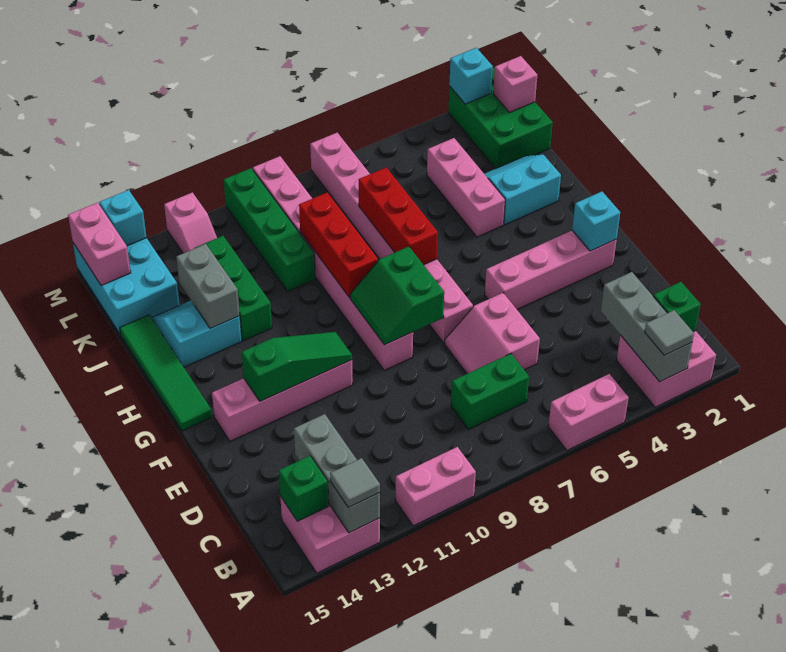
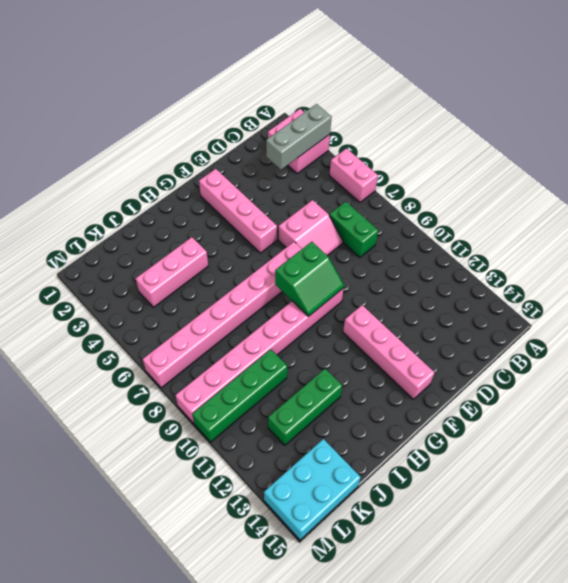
none -> pink 1x2 brick [395,447,476,526]
none -> pink 2x2 brick [280,496,380,573]
none -> green 1x4 tile [120,315,212,431]
none -> cyan 2x2 slope [485,155,561,225]

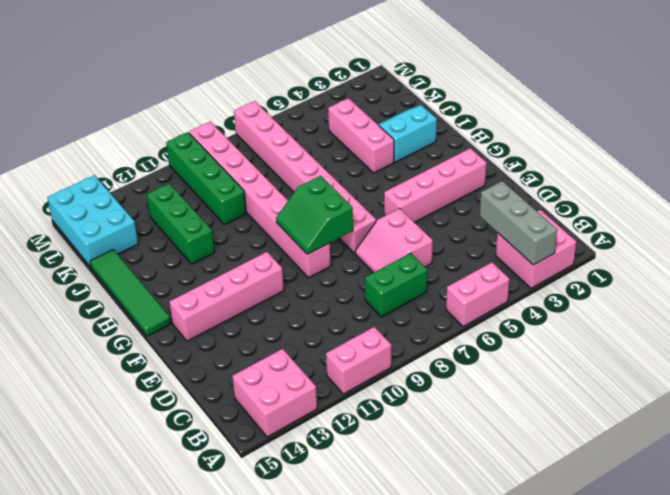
none -> cyan 2x2 slope [152,301,242,367]
none -> green 2x3 brick [448,67,553,169]
none -> pink 1x2 slope [164,192,217,253]
none -> grey 1x3 brick [294,414,380,533]

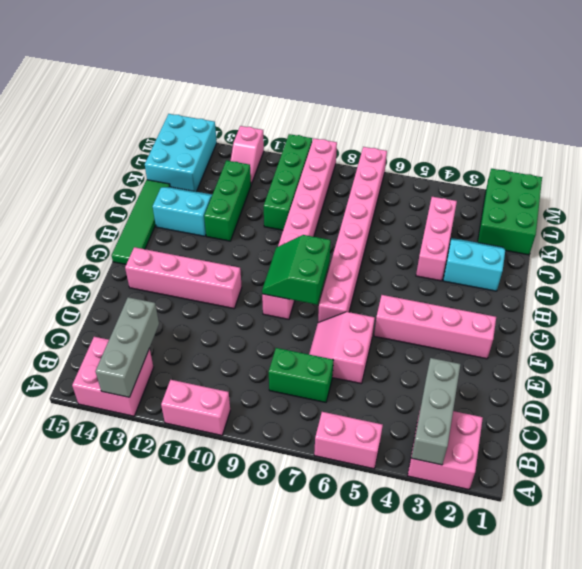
none -> green 1x1 brick [653,282,701,332]
none -> green 1x1 brick [279,456,329,521]
none -> cyan 1x1 brick [572,192,620,251]
none -> green 1x3 slope [242,332,352,401]

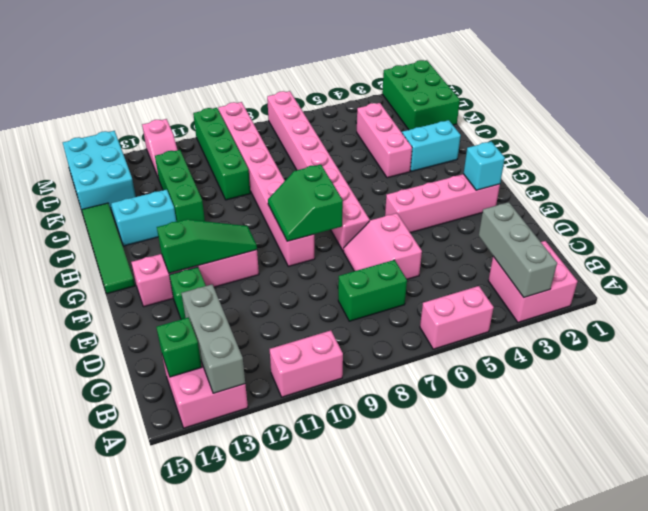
green 1x1 brick [169,267,206,319] -> green 1x1 brick moved to [653,282,701,332]
none -> red 1x3 brick [359,167,438,265]
none -> red 1x3 brick [299,192,378,298]
none -> grey 1x2 brick [176,244,240,329]
none -> pink 1x1 brick [493,56,537,112]

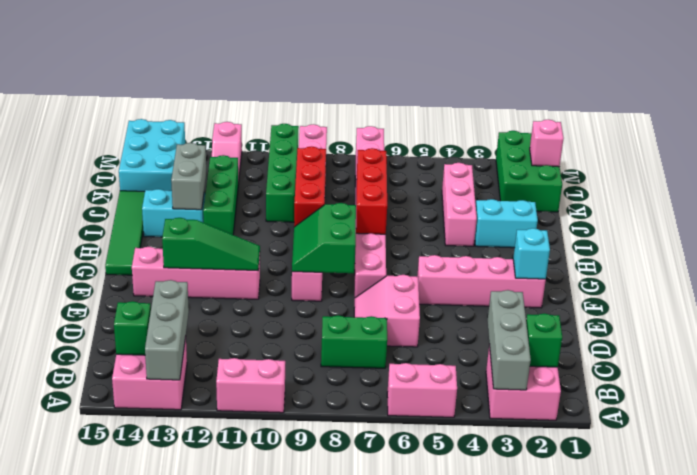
none -> pink 1x2 brick [68,203,131,285]
none -> cyan 1x1 brick [449,48,493,104]
none -> cyan 1x1 brick [99,190,147,246]
none -> grey 1x1 tile [645,310,694,355]

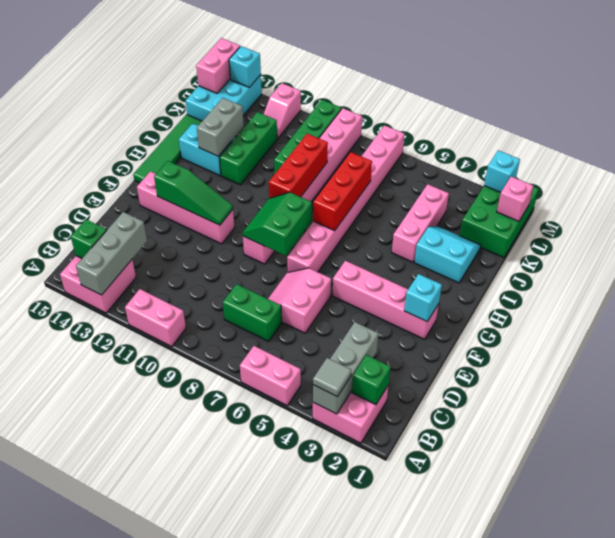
none -> grey 1x1 tile [330,458,380,508]

